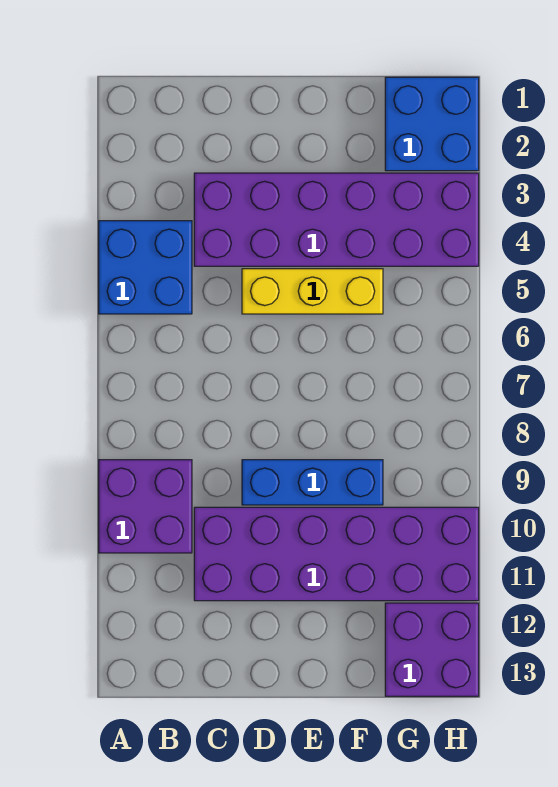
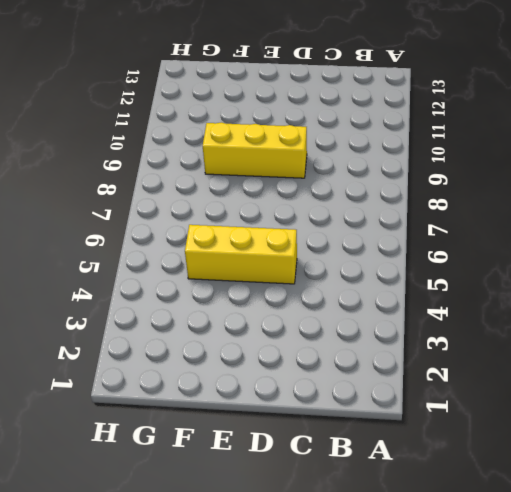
yellow 1x3 brick [203,122,307,178] -> blue 1x3 brick [242,460,383,505]
none -> blue 2x2 brick [99,221,192,314]
none -> purple 2x2 brick [99,460,192,553]

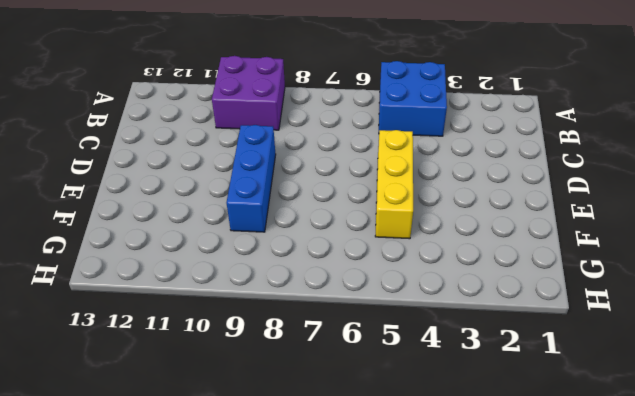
none -> purple 2x6 brick [194,173,479,266]
none -> purple 2x6 brick [194,507,479,601]

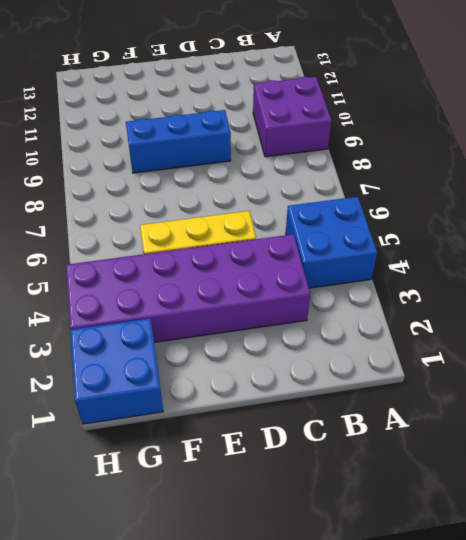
none -> purple 2x6 brick [194,507,479,601]
none -> purple 2x2 brick [385,603,479,696]

